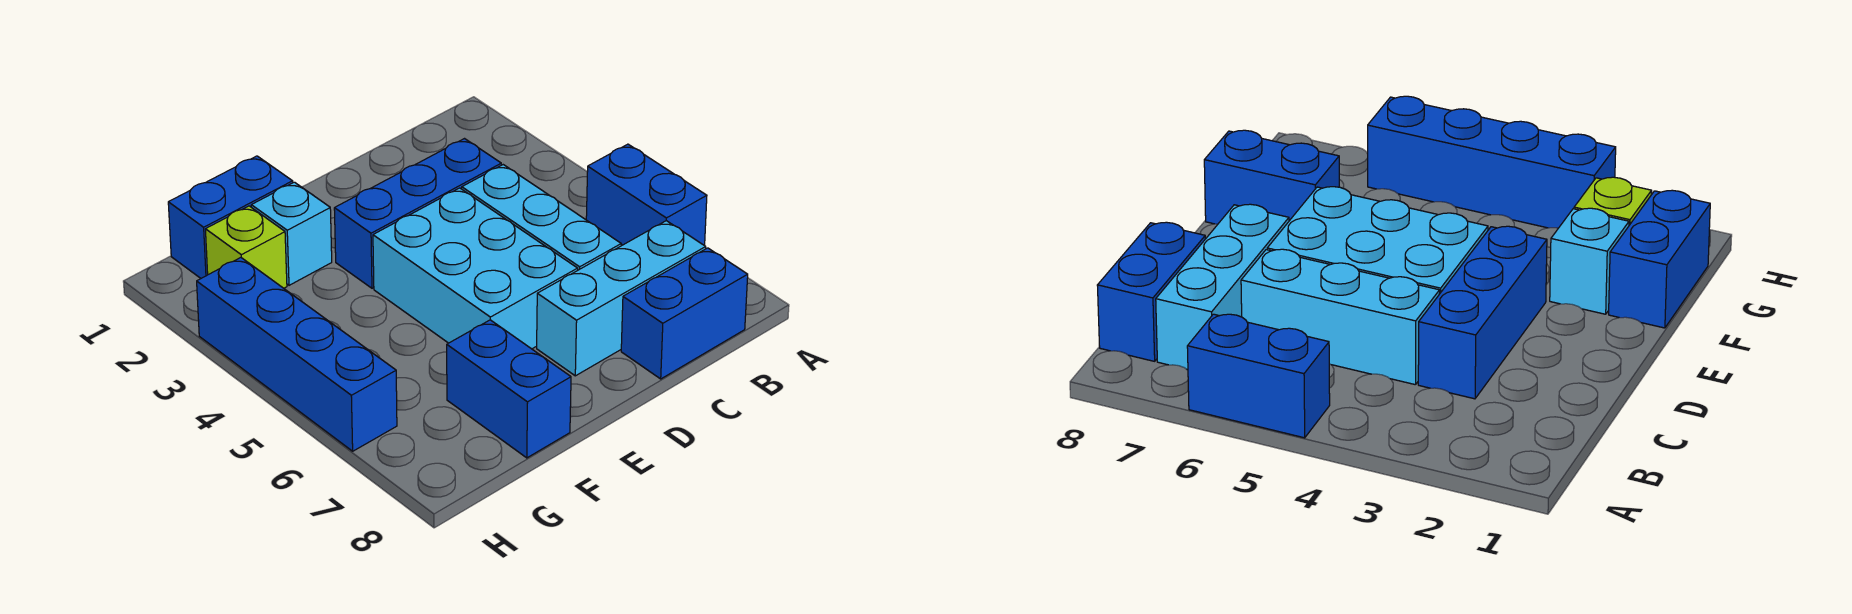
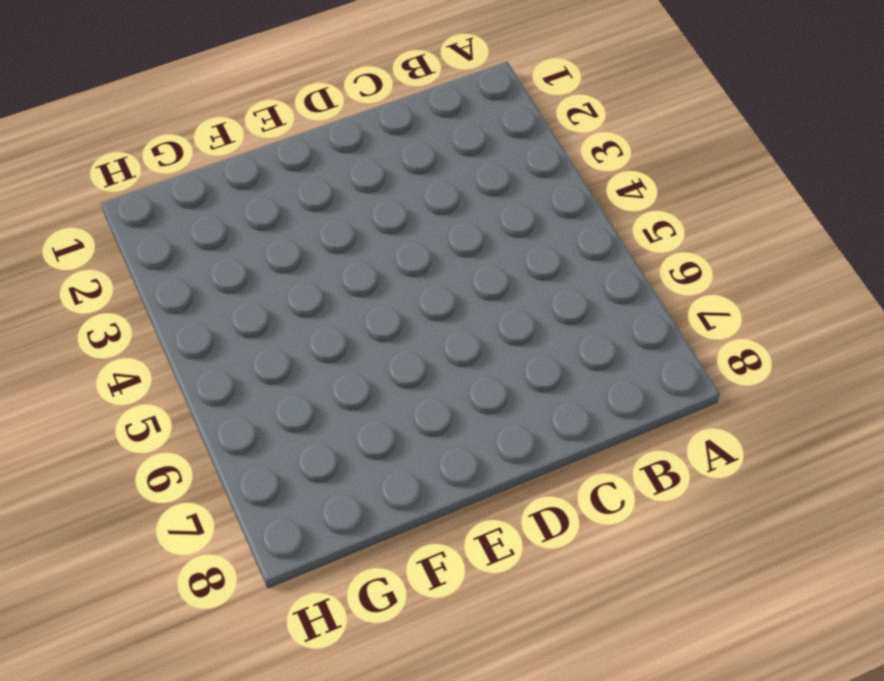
none -> blue 1x2 brick [586,144,707,246]
none -> cyan 1x3 brick [537,221,706,376]

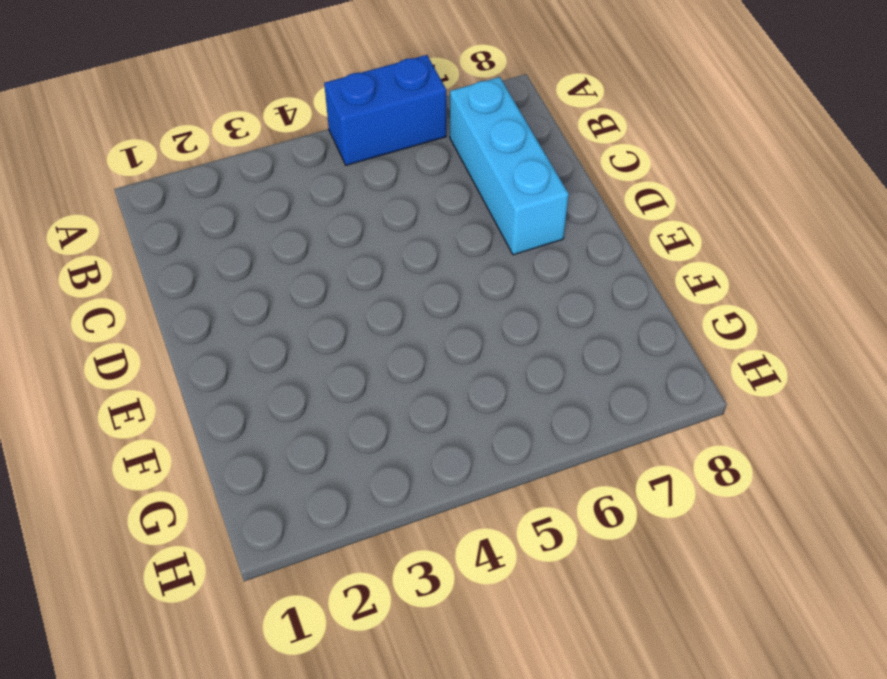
none -> blue 1x2 brick [621,248,748,379]
none -> blue 1x3 brick [334,139,501,288]

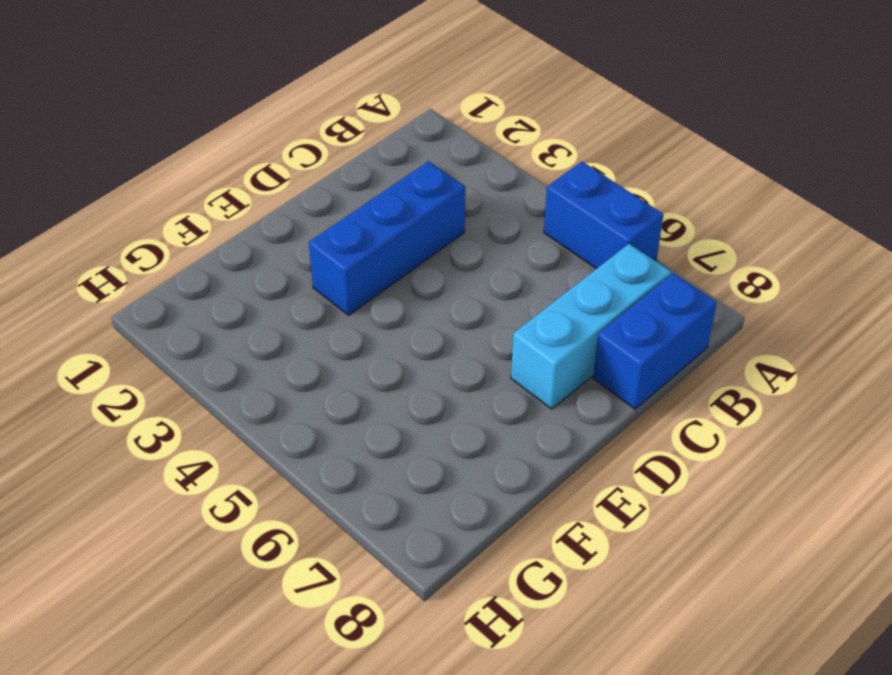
none -> cyan 1x3 brick [462,165,621,270]
none -> cyan 2x3 brick [373,188,578,349]

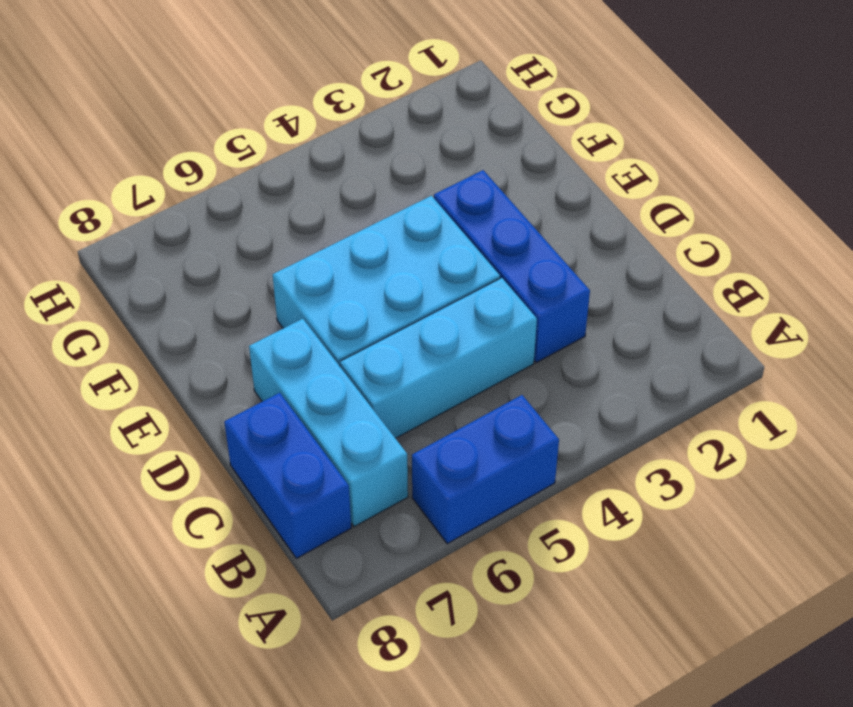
none -> blue 1x2 brick [168,156,293,278]
none -> cyan 1x1 brick [251,182,332,285]

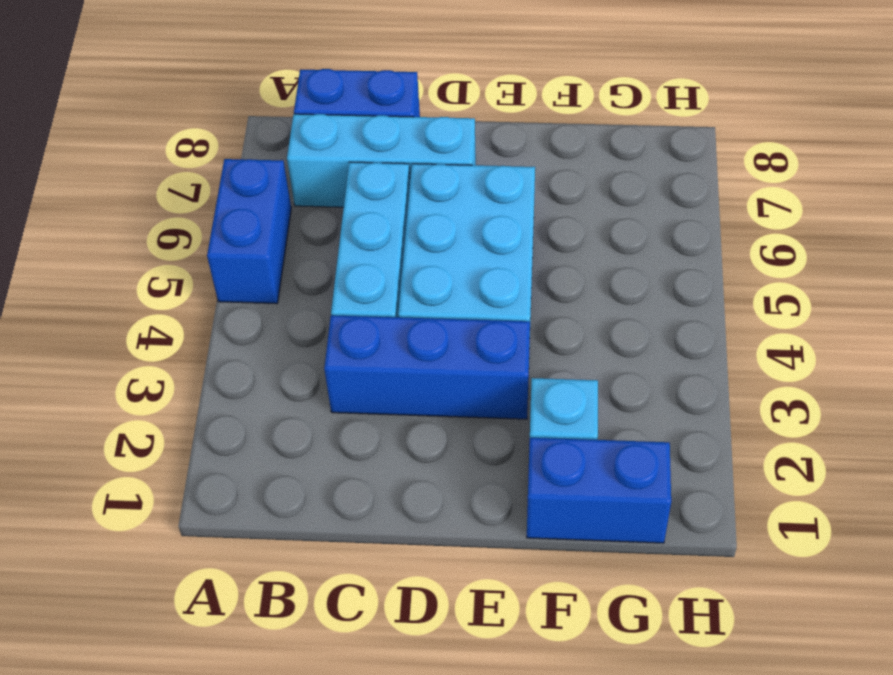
none -> blue 1x2 brick [447,320,571,458]
none -> lime 1x1 brick [205,206,287,288]

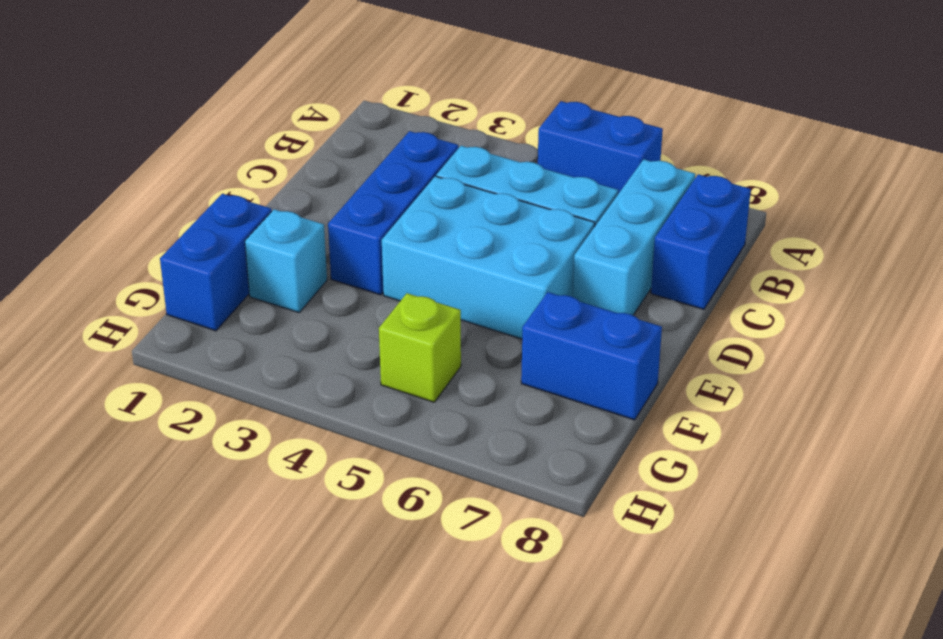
lime 1x1 brick [379,293,461,402] -> lime 1x1 brick moved to [205,206,287,288]
none -> blue 1x4 brick [197,258,397,451]

